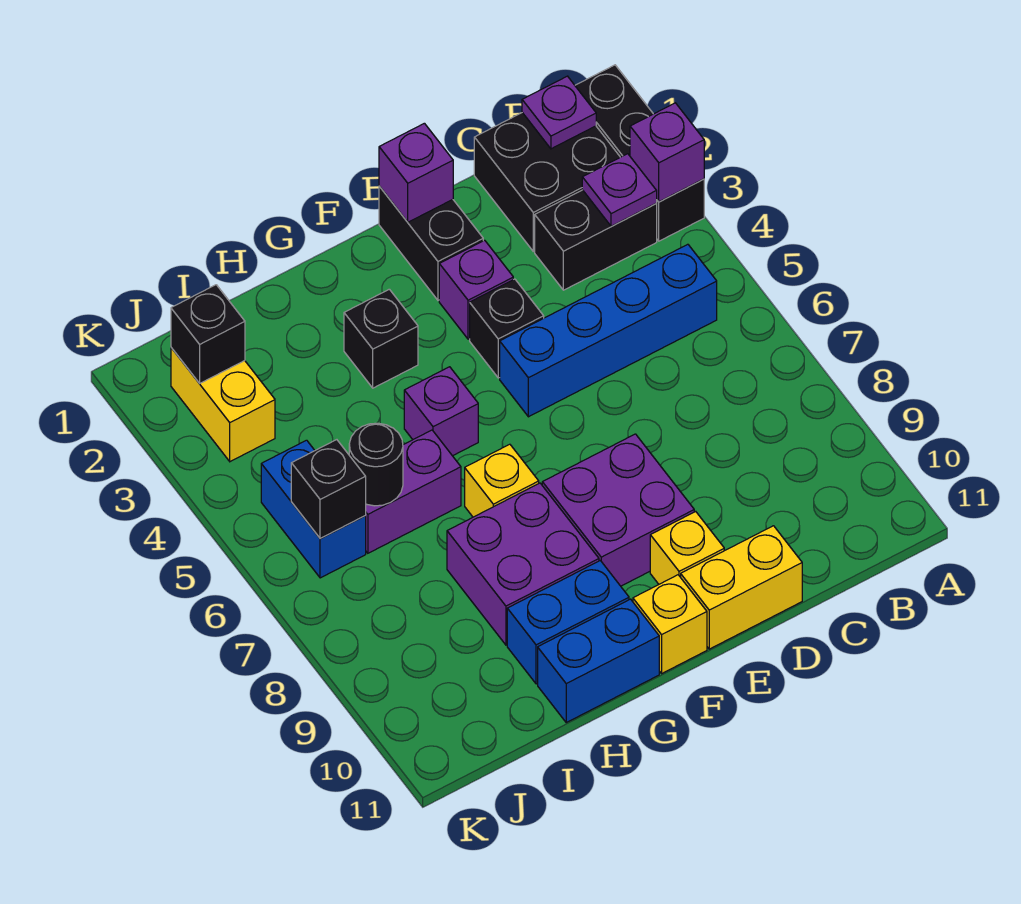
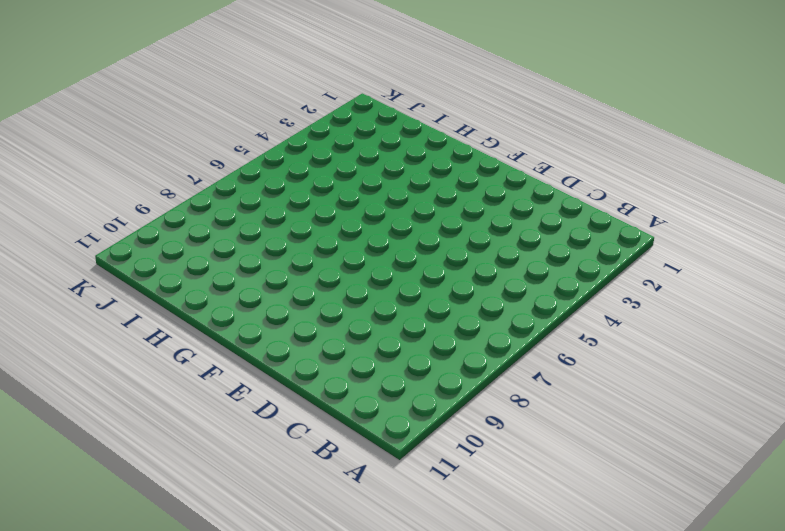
none -> black 1x3 brick [575,65,704,241]
none -> black 2x2 brick [474,113,620,251]
none -> black 1x2 brick [535,190,657,290]

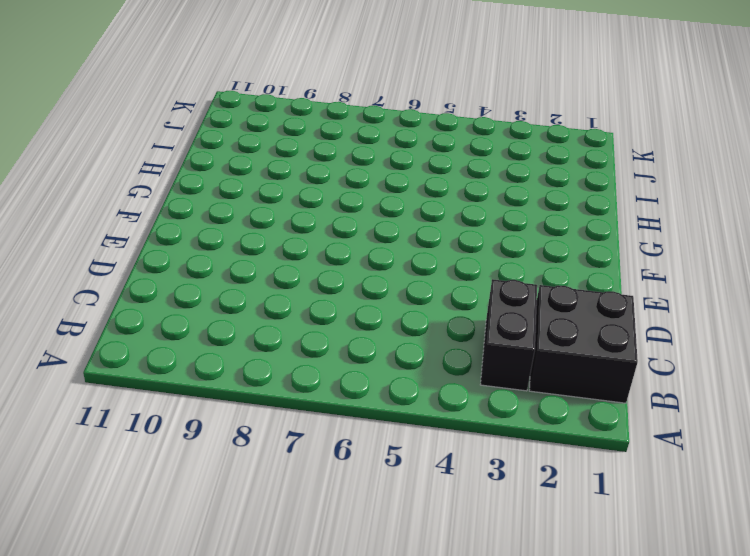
none -> black 1x3 brick [575,65,704,241]
none -> blue 1x4 brick [500,244,717,417]
none -> yellow 1x2 brick [681,526,802,649]

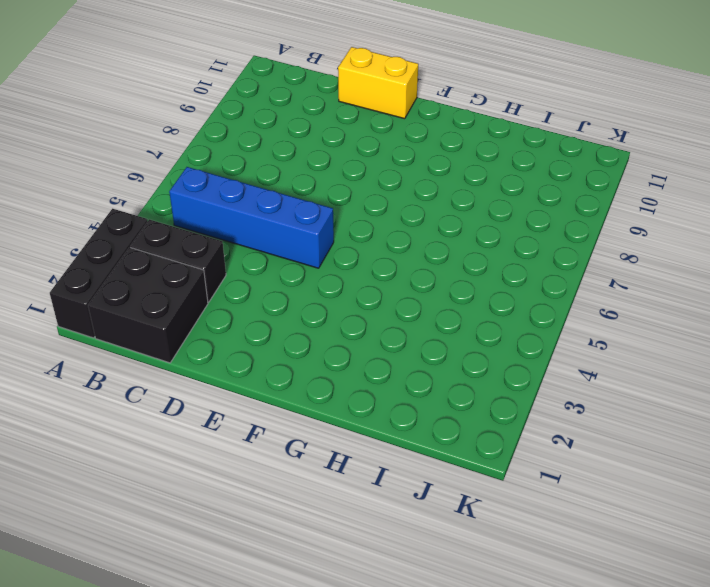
none -> black 1x2 brick [379,186,483,300]
none -> purple 1x1 brick [439,240,513,339]
none -> black 1x1 brick [470,279,544,378]

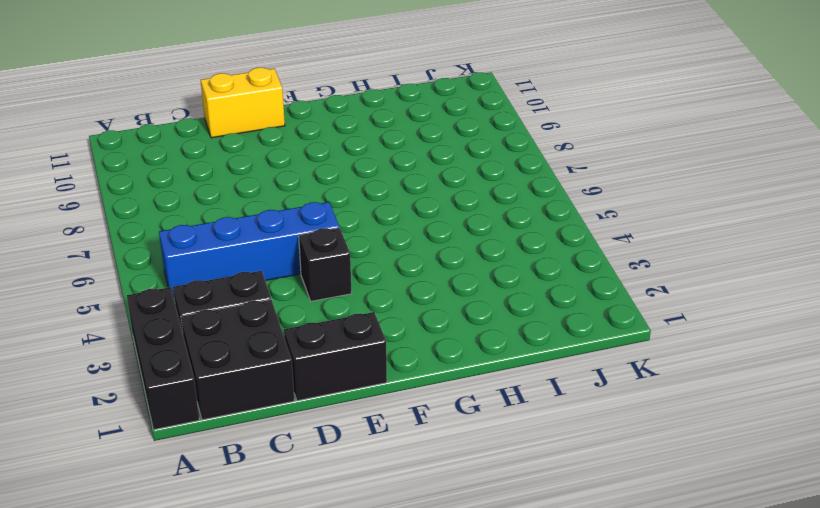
black 1x2 brick [284,312,387,401] -> black 1x2 brick turned to [379,186,483,300]
none -> purple 1x1 brick [439,240,513,339]
none -> purple 2x2 brick [542,434,694,586]
none -> yellow 1x1 brick [650,511,724,584]

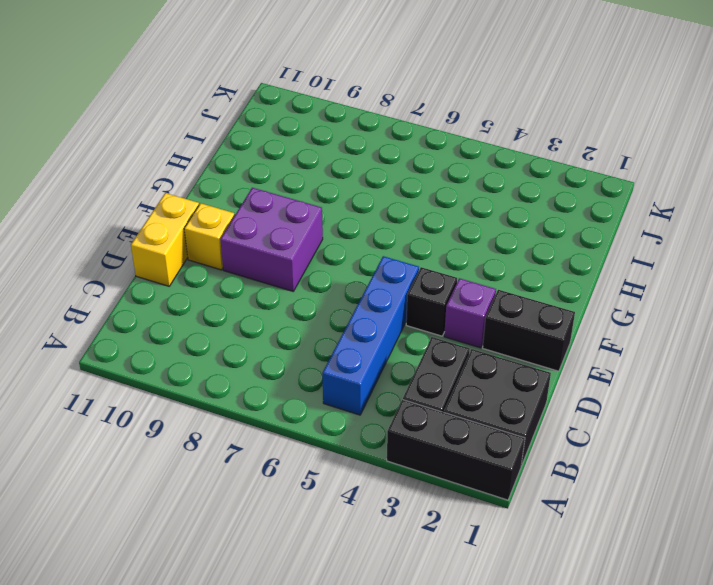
none -> yellow 1x1 brick [633,575,707,673]
none -> black 1x1 brick [344,289,418,388]
none -> purple 1x1 brick [404,367,478,456]

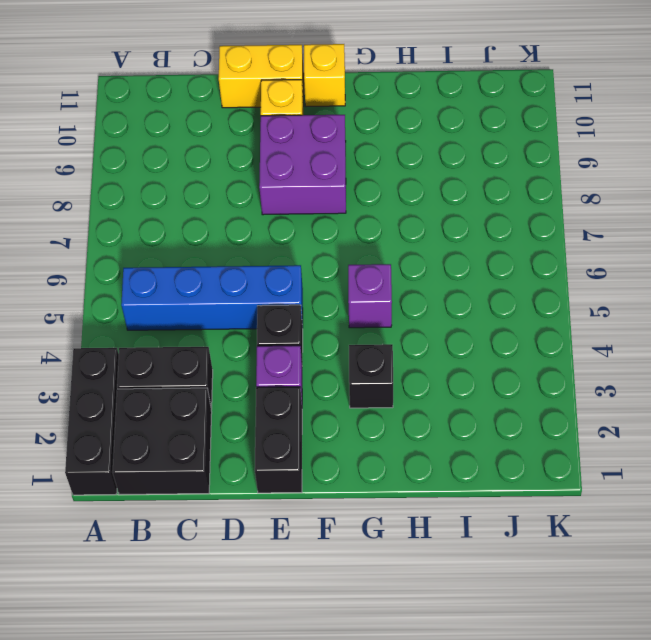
none -> yellow 1x1 brick [465,444,539,517]
none -> purple 2x2 brick [447,483,599,645]
none -> blue 1x2 brick [507,561,629,684]

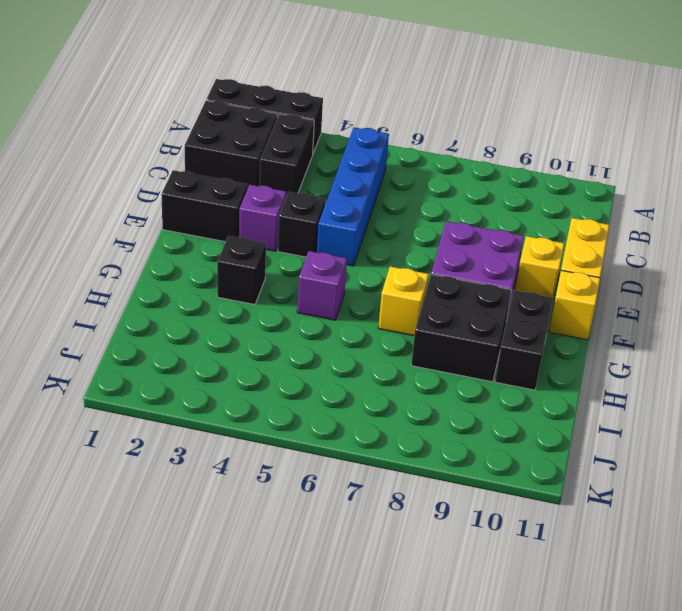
black 2x2 brick [411,274,512,382] -> purple 2x2 brick [447,483,599,645]
black 1x2 brick [495,290,553,390] -> blue 1x2 brick [507,561,629,684]
none -> blue 1x2 brick [538,599,659,722]
none -> purple 1x2 brick [365,430,461,553]
none -> yellow 1x2 brick [171,348,275,462]

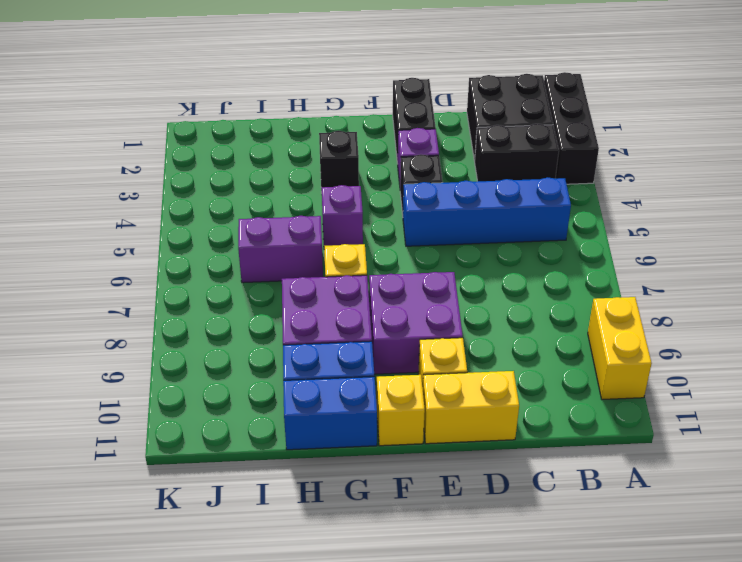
yellow 1x2 brick [588,297,652,400] -> yellow 1x2 brick moved to [171,348,275,462]
none -> blue 1x2 brick [261,440,366,578]
none -> purple 1x1 brick [630,103,704,202]
none -> purple 1x1 plate [522,76,596,149]

